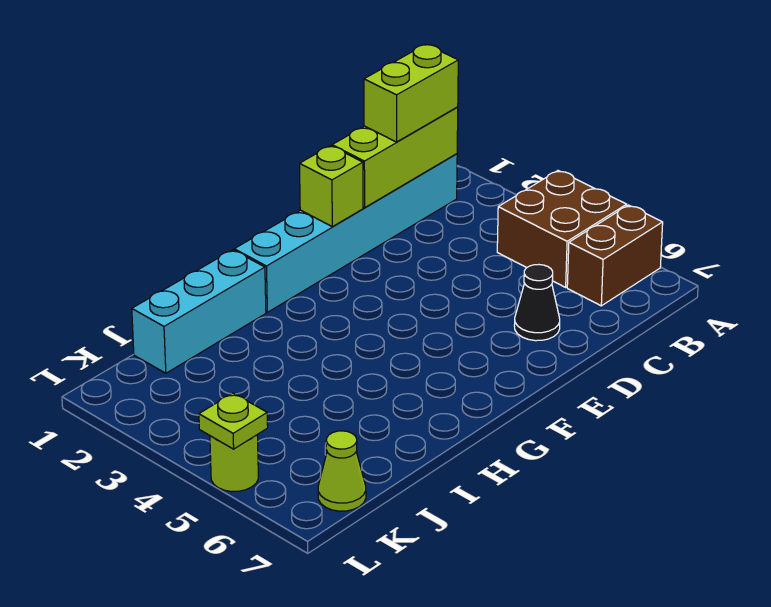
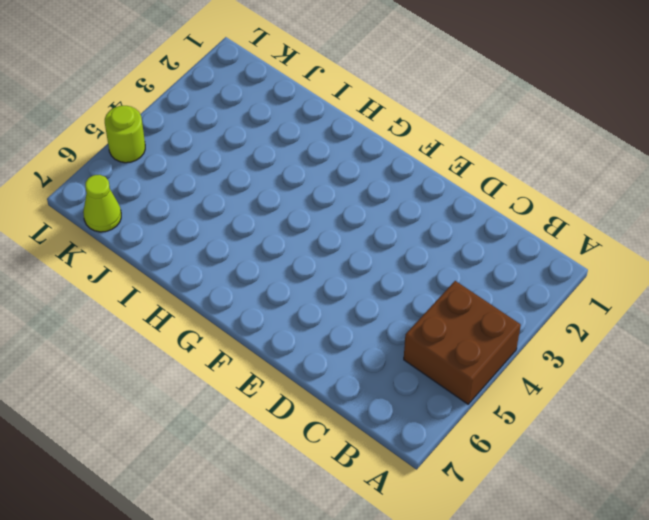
none -> brown 1x2 brick [567,205,663,306]
none -> cyan 1x6 brick [234,154,457,312]

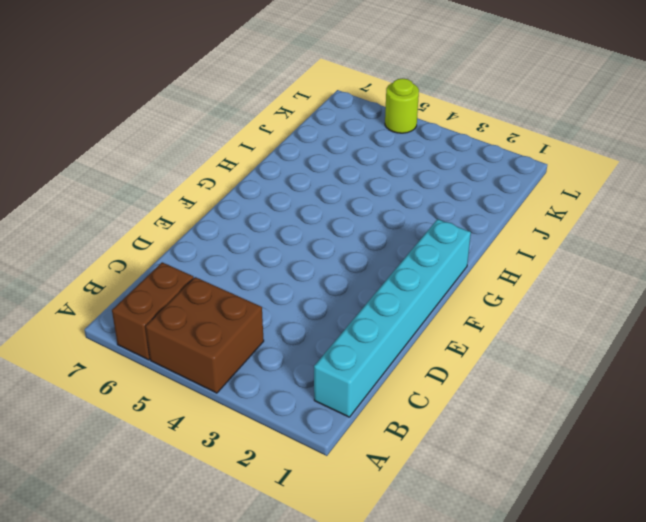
none -> black 1x1 cone [514,264,560,341]
none -> cyan 1x3 brick [132,250,266,373]

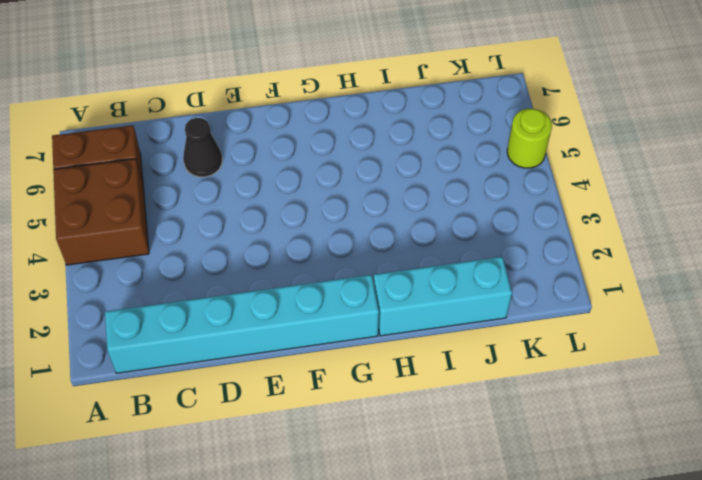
none -> lime 1x1 cone [318,431,366,511]
none -> lime 1x3 brick [332,107,458,208]

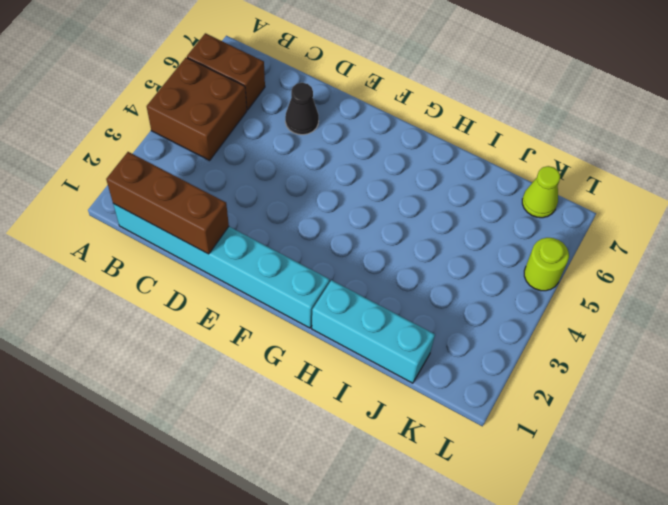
brown 1x3 brick [106,152,229,254] -> lime 1x3 brick [332,107,458,208]
none -> lime 1x1 brick [300,146,363,227]
none -> lime 1x1 plate [199,393,268,449]

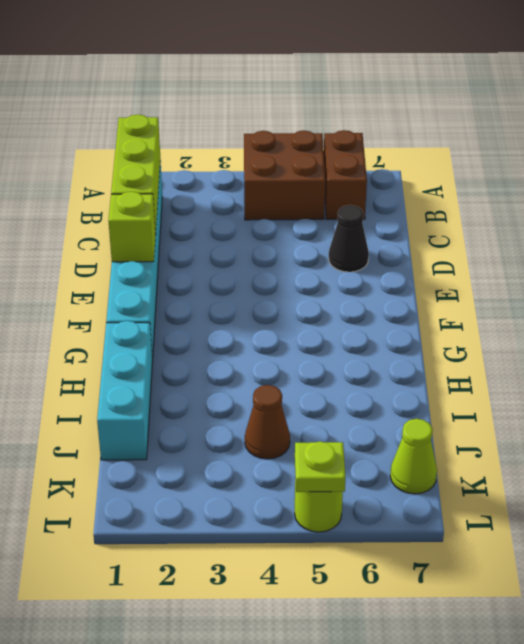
brown 1x1 cone [245,385,290,459] -> none
none -> lime 1x2 brick [364,44,458,142]

